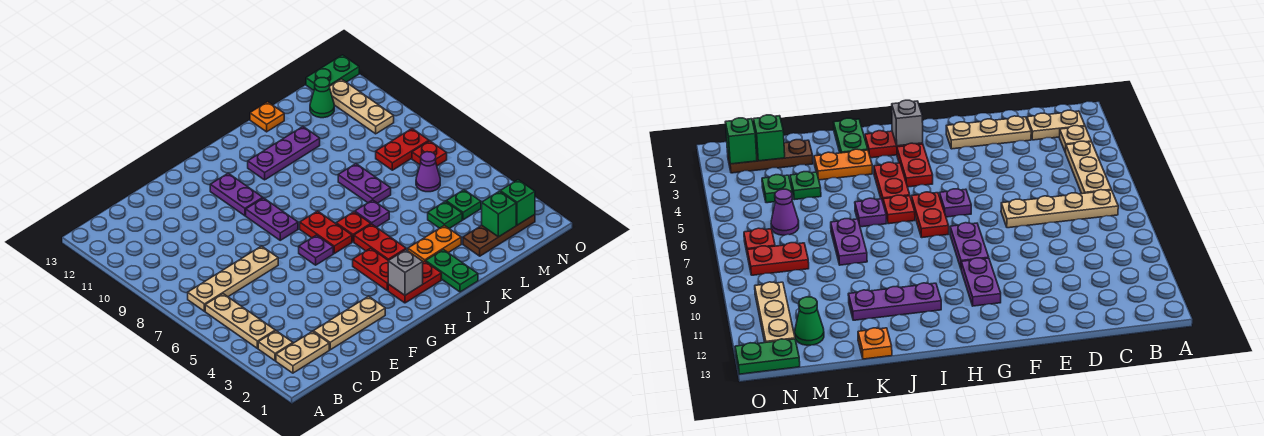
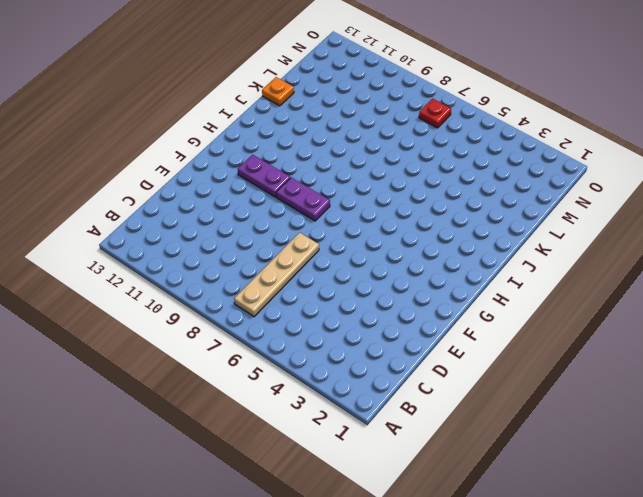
none -> tan 1x2 plate [276,332,329,373]
none -> tan 1x1 plate [258,331,293,361]
none -> tan 1x3 plate [205,294,275,348]
none -> tan 1x3 plate [313,296,385,350]

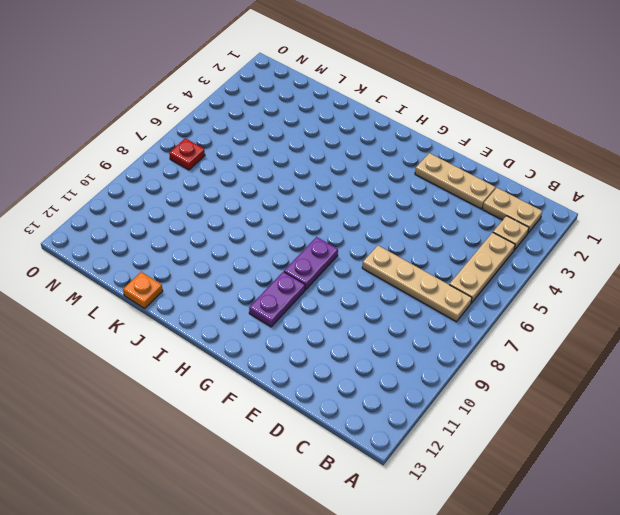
none -> purple 1x1 plate [299,235,333,265]
none -> red 1x2 plate [388,261,441,303]
none -> red 1x2 plate [353,248,388,291]
none -> red 1x2 plate [300,211,352,253]

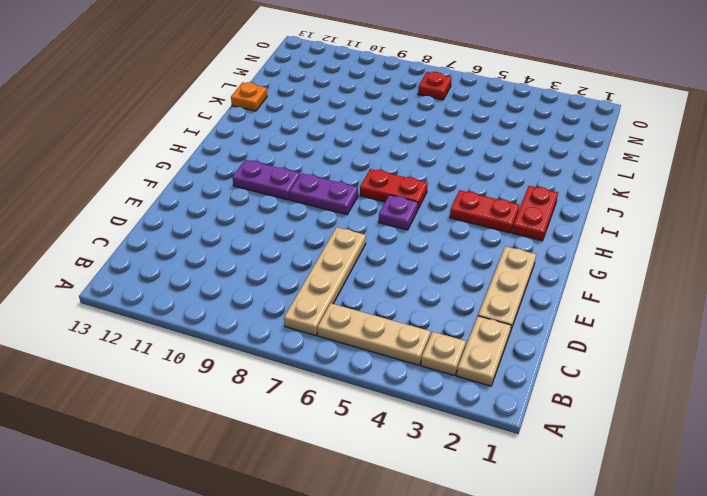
none -> red 1x2 plate [354,224,406,261]
none -> red 1x1 plate [336,212,371,242]
none -> purple 1x3 plate [248,127,320,180]
none -> green 1x2 plate [426,250,478,292]

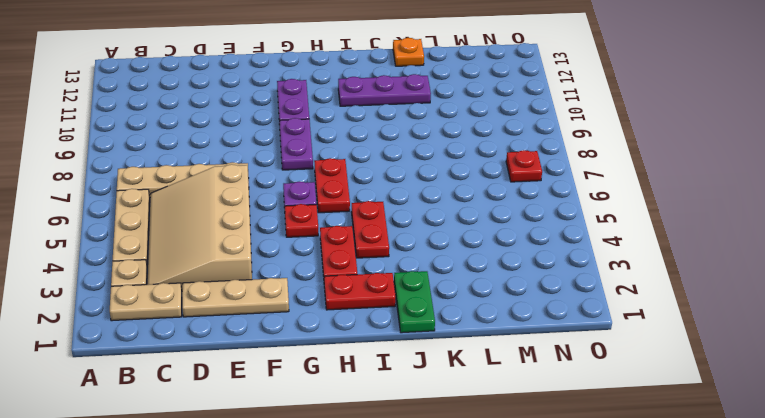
tan 3x4 slope [147,164,252,289] -> none
red 1x1 plate [285,204,318,237] -> red 1x1 plate moved to [336,212,371,242]
none -> orange 1x2 plate [408,225,461,262]
none -> purple 1x1 plate [355,200,389,227]
none -> purple 1x2 plate [338,164,391,203]
none -> brown 1x3 plate [463,215,535,256]

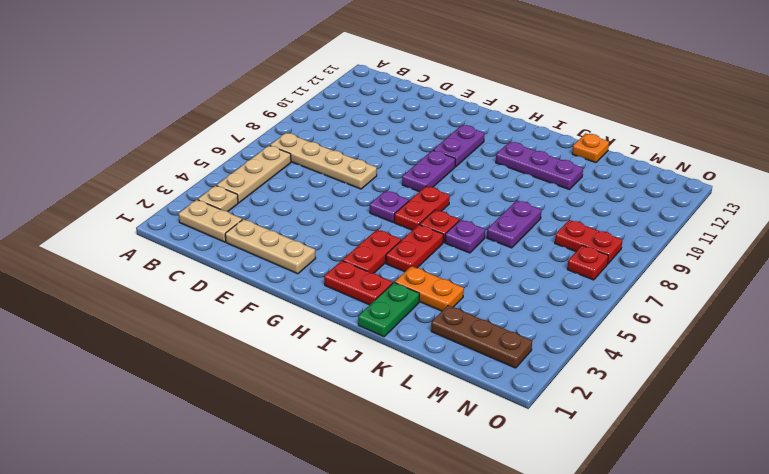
none -> green 1x1 plate [428,201,462,228]
none -> green 1x1 plate [446,190,481,220]
none -> purple 1x1 cone [416,152,440,192]
none -> green 1x1 cone [310,78,334,118]

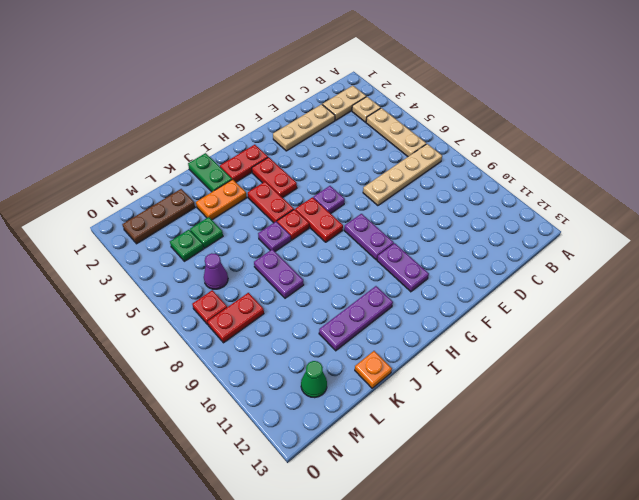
none -> tan 1x3 plate [330,79,394,134]
none -> green 1x2 plate [306,55,359,90]
none -> grey 1x1 brick [388,250,423,295]
none -> green 1x1 brick [482,191,516,237]

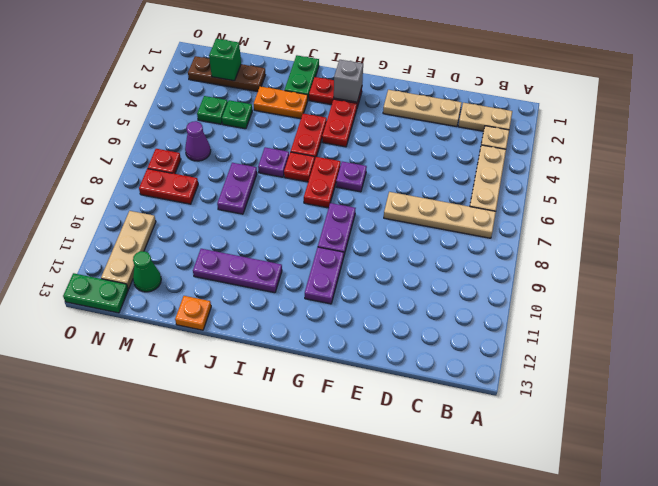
none -> green 1x1 brick [500,180,535,225]

